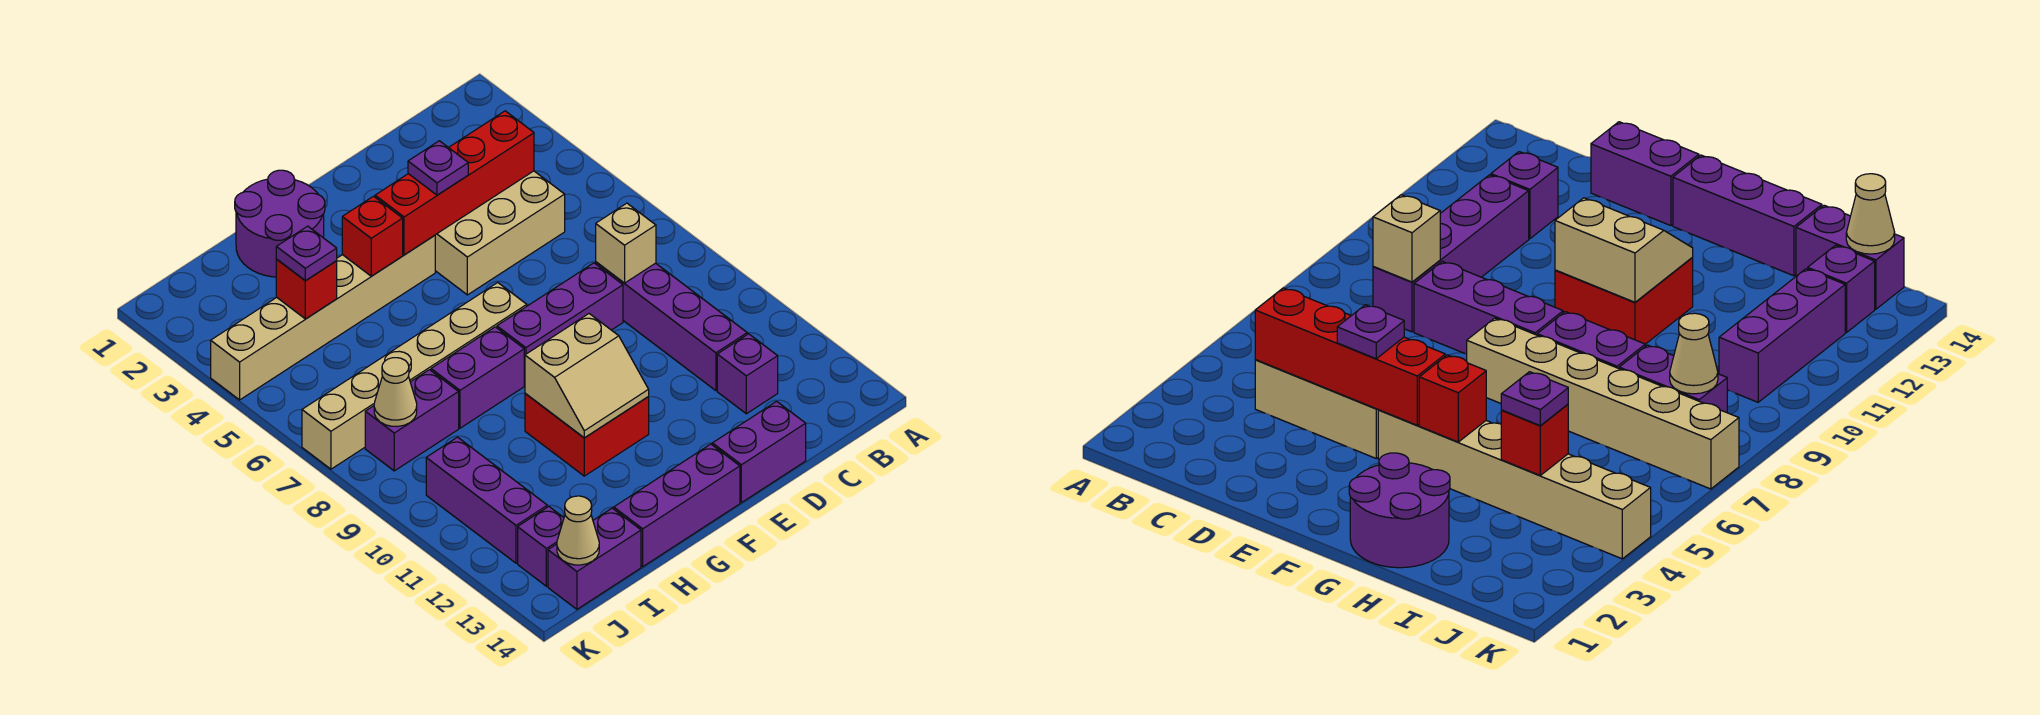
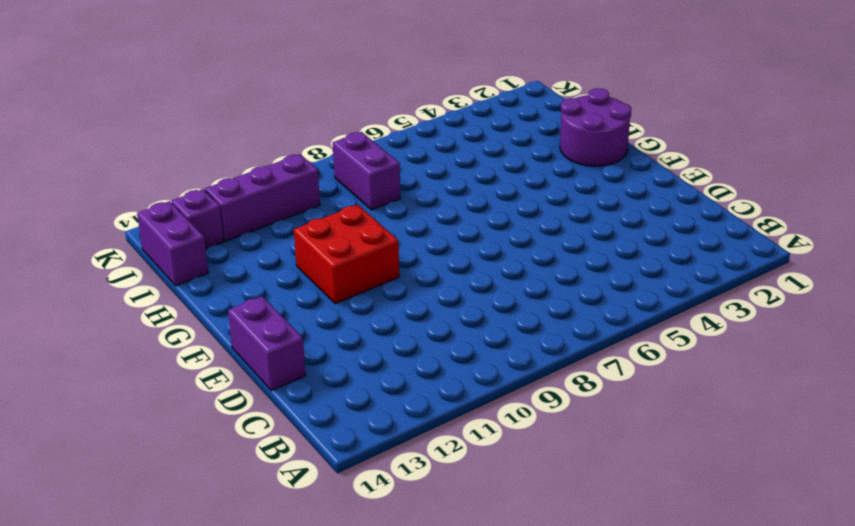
none -> tan 2x3 brick [435,171,565,295]
none -> purple 1x4 brick [596,262,747,391]
none -> purple 1x1 brick [717,334,778,414]

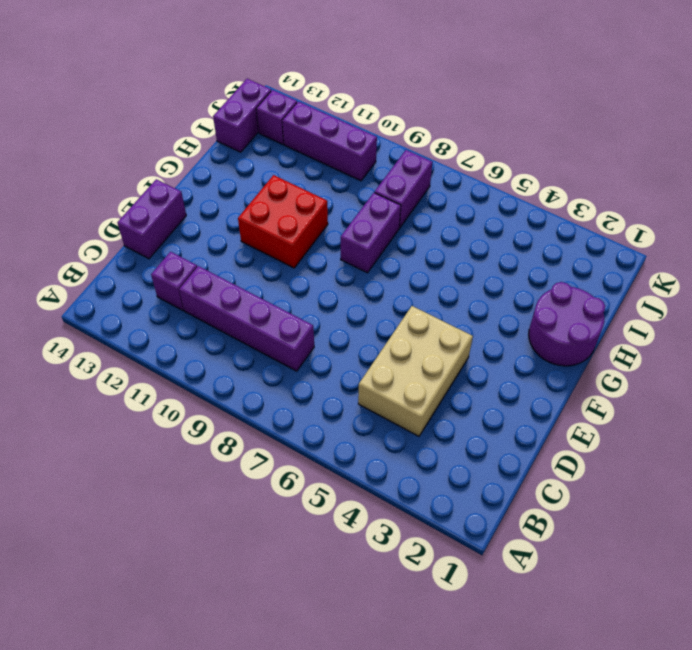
none -> purple 1x3 brick [497,263,623,385]
none -> tan 1x6 brick [211,235,435,400]
none -> tan 1x6 brick [302,283,527,469]

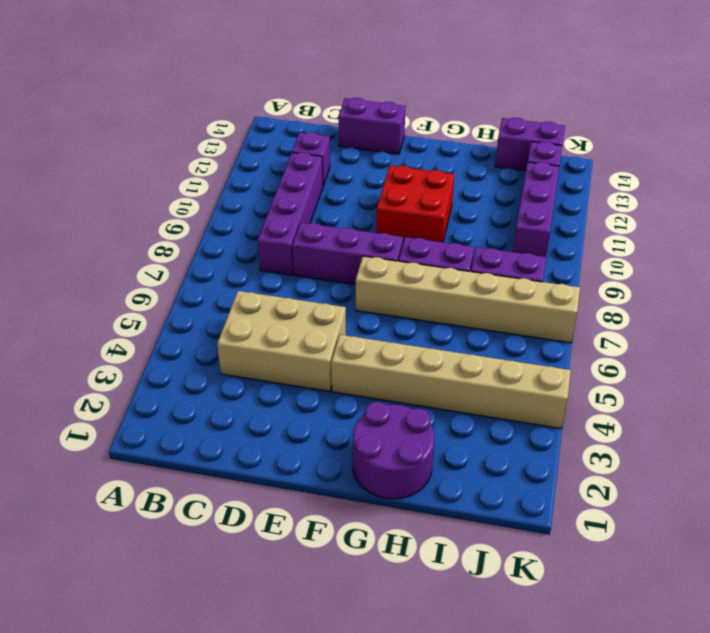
none -> purple 1x3 brick [614,444,740,567]
none -> red 1x4 brick [375,111,534,255]
none -> tan 1x1 brick [596,203,656,283]

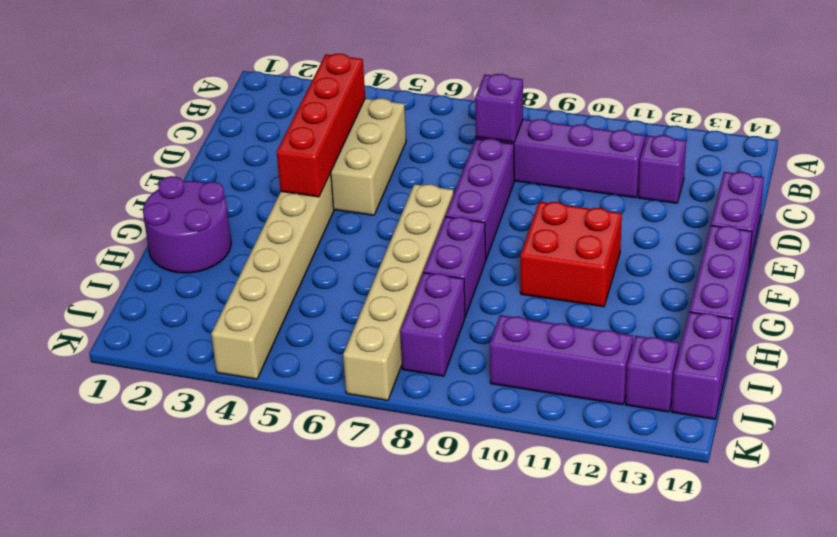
purple 1x1 brick [475,74,523,142] -> tan 1x1 brick [596,203,656,283]
none -> tan 2x2 slope [525,314,649,438]
none -> red 1x1 brick [342,196,403,276]
none -> red 1x1 brick [276,259,337,319]

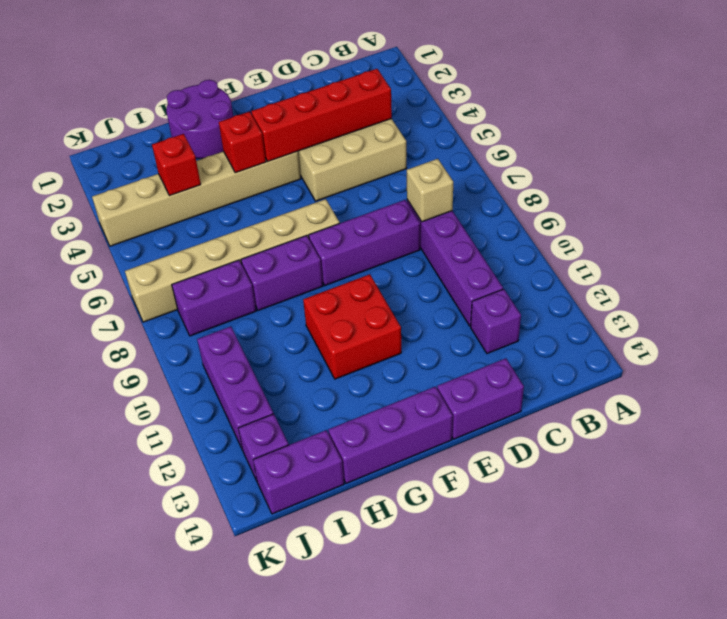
none -> tan 2x2 slope [525,314,649,438]
none -> tan 1x1 cone [374,358,417,427]
none -> tan 1x1 cone [557,496,599,565]

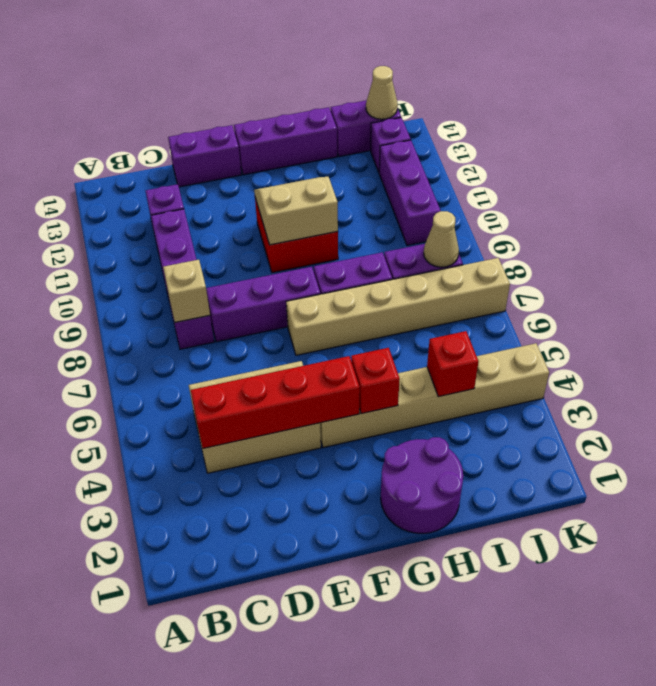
none -> purple 1x1 plate [408,141,468,195]
none -> purple 1x1 plate [276,226,337,281]

